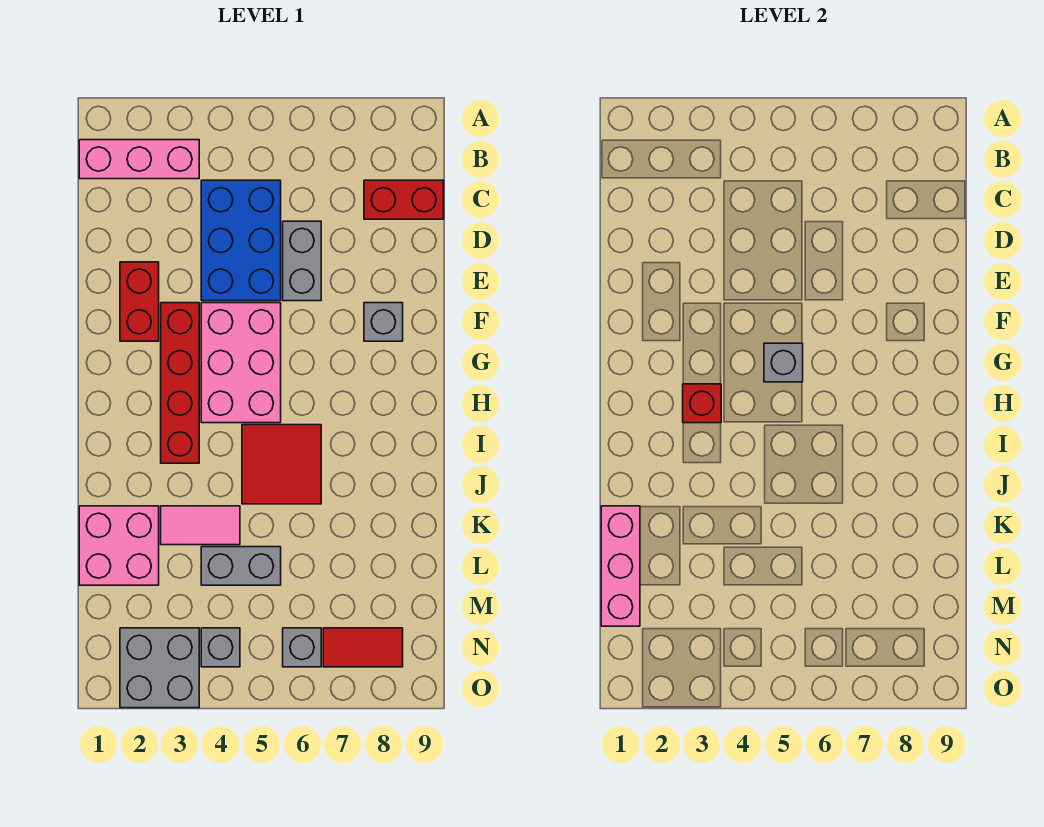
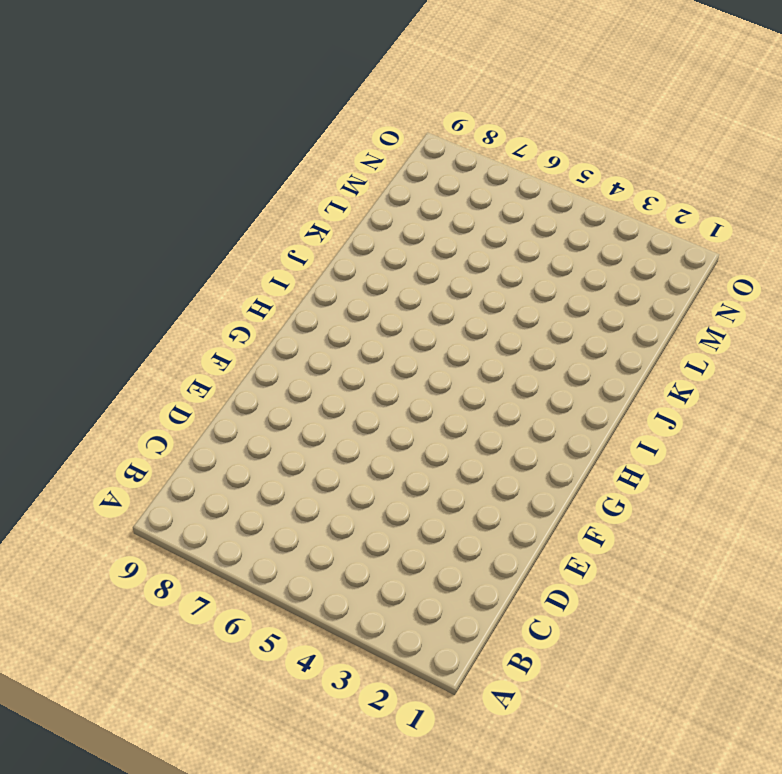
none -> pink 1x3 brick [79,140,199,179]
none -> blue 2x3 brick [201,180,281,301]
none -> red 1x2 brick [364,180,444,219]

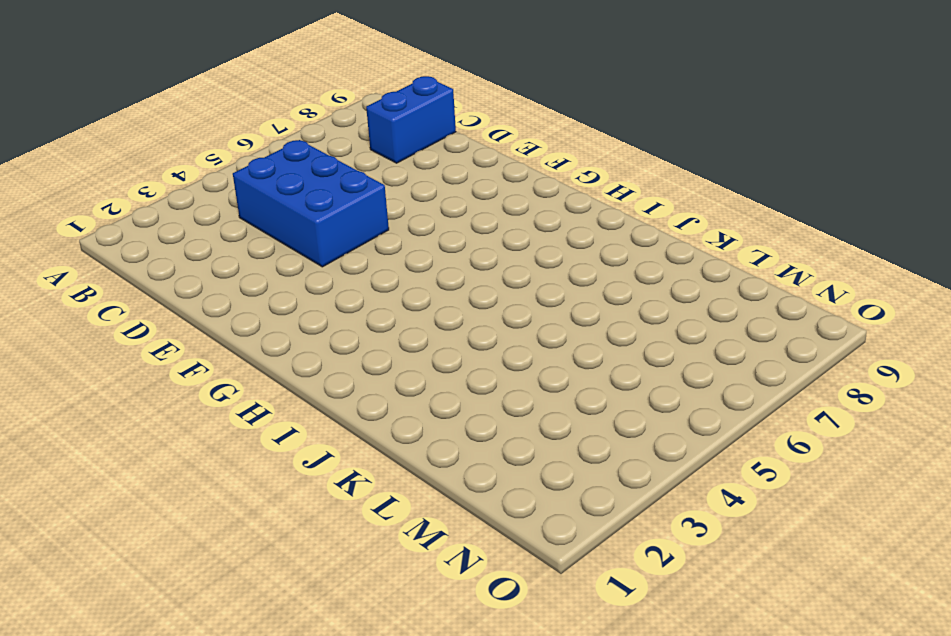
blue 1x2 brick [366,76,456,163] -> red 1x2 brick [364,180,444,219]
none -> pink 1x3 brick [79,140,199,179]
none -> grey 1x2 brick [283,221,321,301]
none -> red 1x2 brick [120,262,159,341]

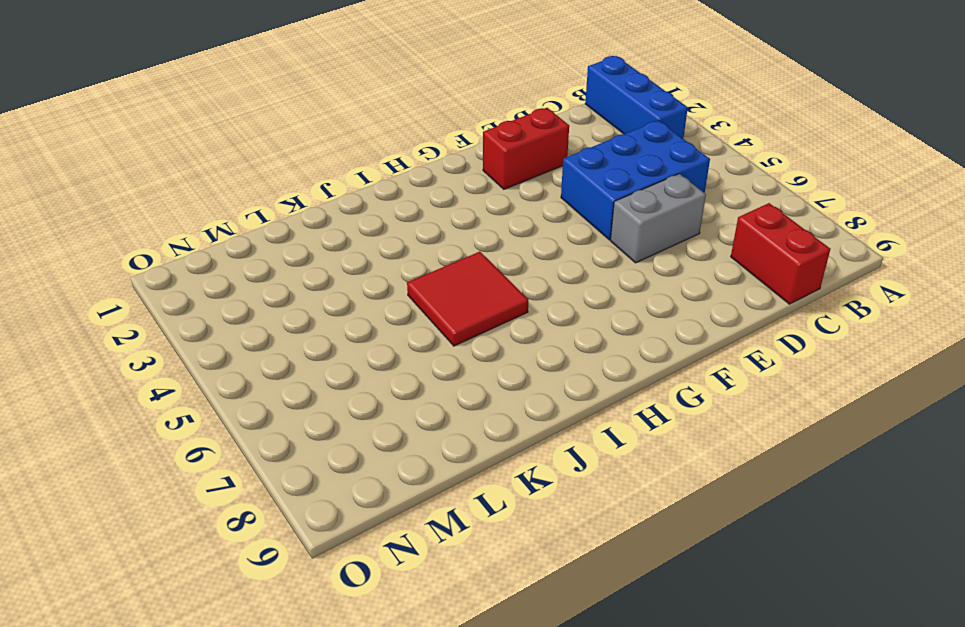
blue 1x3 brick [585,56,688,138] -> pink 1x3 brick [79,140,199,179]
none -> red 1x4 brick [161,303,199,463]
none -> pink 2x3 brick [201,303,281,423]
none -> grey 1x1 brick [364,303,403,341]

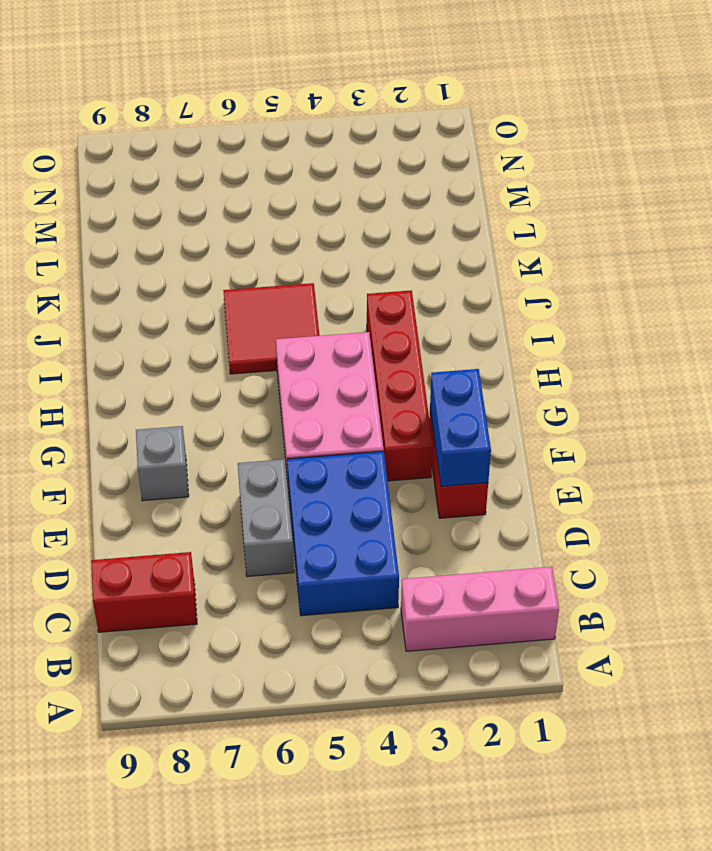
blue 1x2 brick [430,369,491,486] -> none
none -> pink 2x2 brick [79,506,159,585]
none -> pink 1x2 tile [161,506,240,545]
none -> grey 1x2 brick [201,547,281,585]

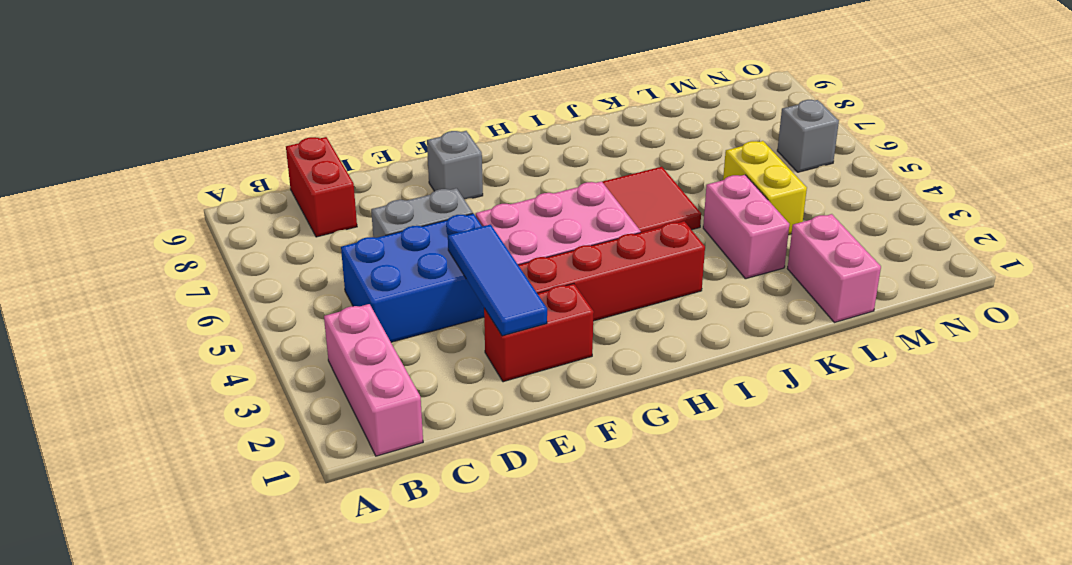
blue 1x3 tile [448,225,547,336] -> none
pink 1x2 brick [703,175,789,279] -> pink 1x2 tile [161,506,240,545]
pink 1x2 brick [788,214,881,323] -> pink 2x2 brick [79,506,159,585]
yellow 1x2 brick [723,141,807,235] -> grey 1x2 brick [201,547,281,585]
none -> grey 2x2 brick [120,628,199,708]
none -> grey 1x1 brick [201,628,240,667]
none -> red 1x2 tile [323,628,403,667]

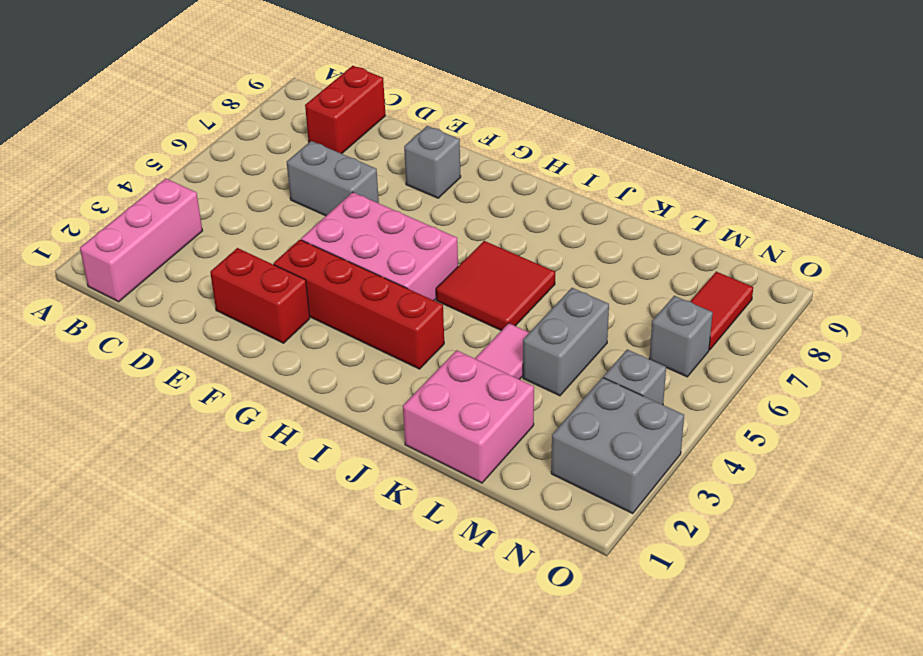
none -> blue 2x3 brick [201,180,281,301]
none -> grey 1x1 brick [764,343,803,382]
none -> red 1x1 brick [683,384,721,423]

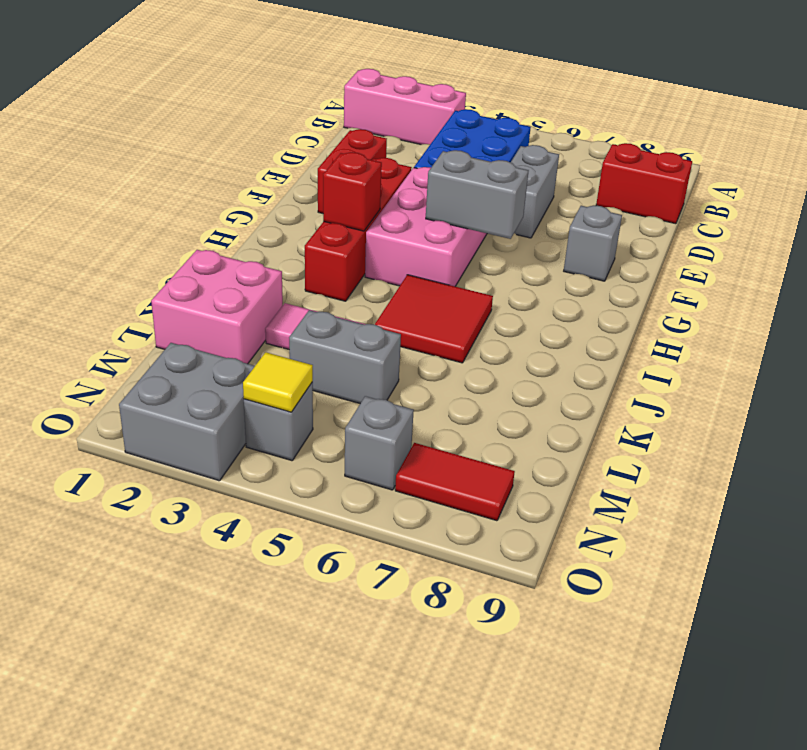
grey 1x2 brick [426,150,529,239] -> grey 1x1 brick [764,343,803,382]
yellow 1x1 tile [243,352,313,412] -> none
none -> pink 1x3 brick [601,506,640,626]

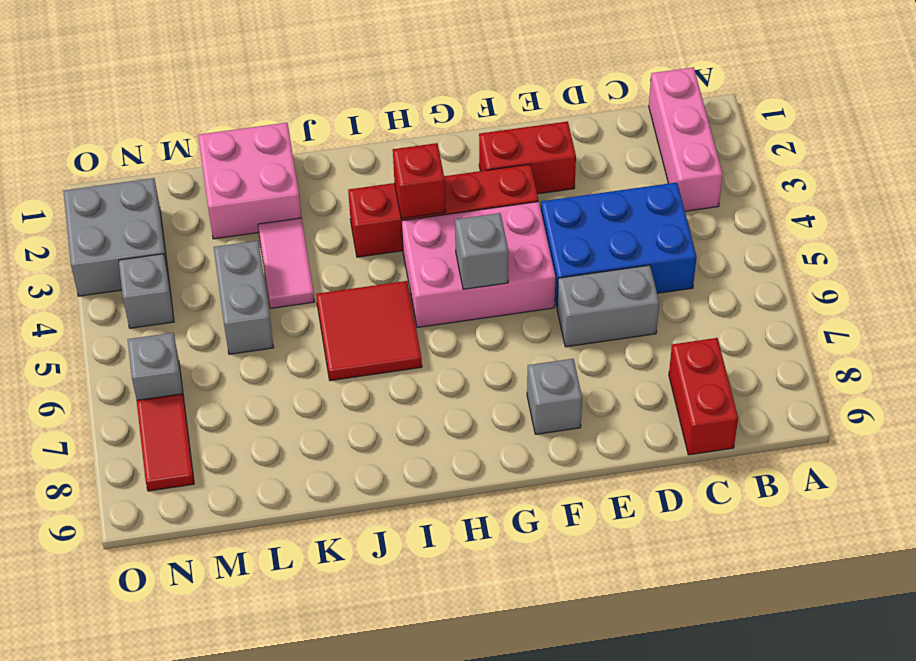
none -> pink 1x3 brick [601,506,640,626]

